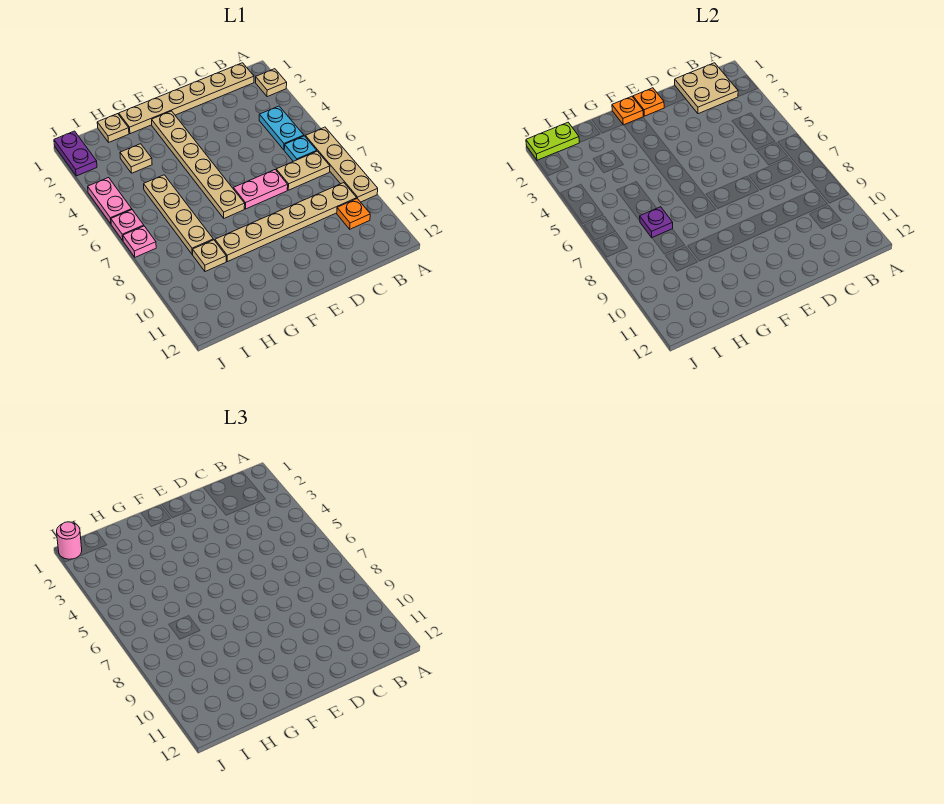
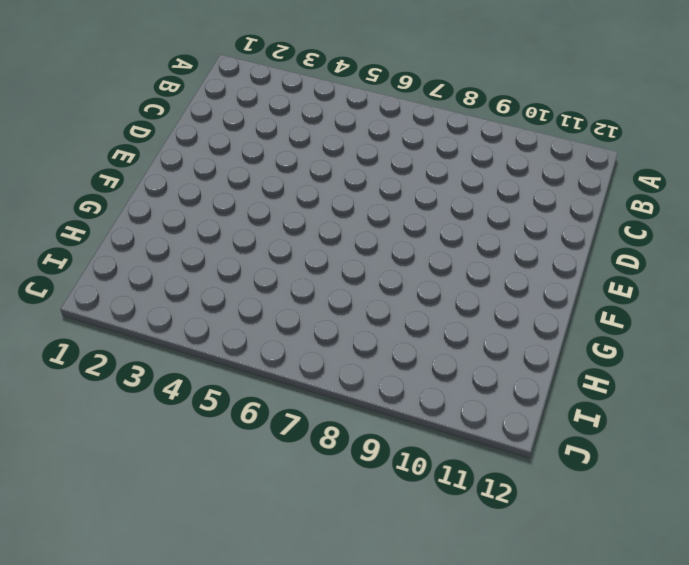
none -> tan 1x1 plate [256,69,287,97]
none -> tan 1x4 plate [305,127,378,202]
none -> tan 1x6 plate [119,63,254,134]

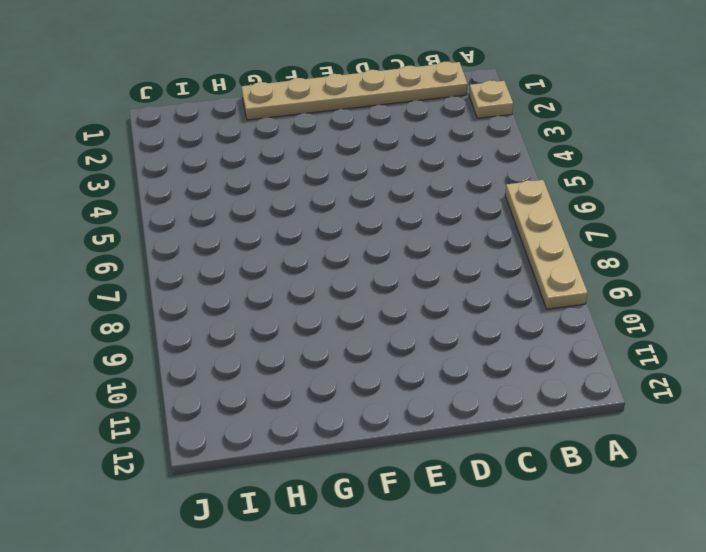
none -> cyan 1x2 plate [259,106,304,150]
none -> cyan 1x1 plate [284,136,317,161]
none -> tan 1x2 plate [276,151,330,190]

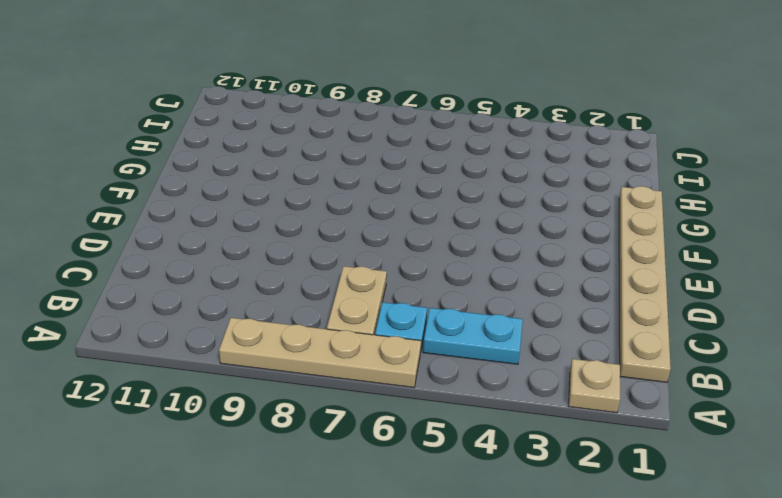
none -> tan 1x6 plate [215,183,357,262]
none -> orange 1x1 plate [337,199,370,229]
none -> pink 1x2 plate [233,170,288,209]

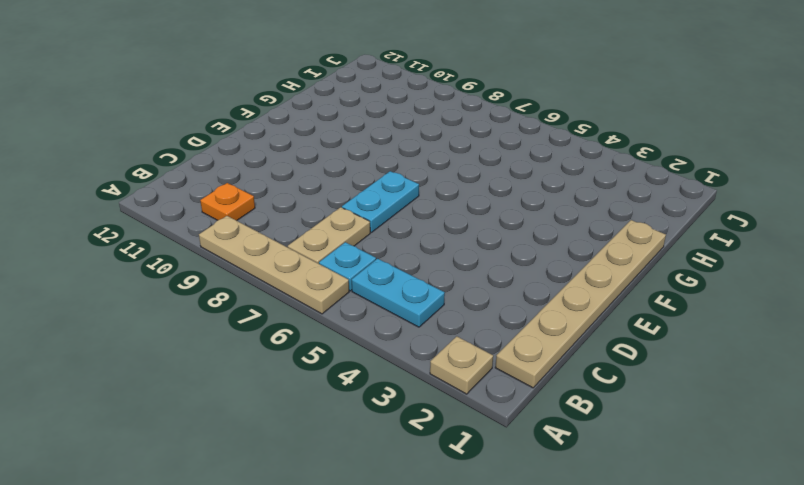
cyan 1x2 plate [342,171,419,233] -> pink 1x2 plate [233,170,288,209]
none -> tan 1x6 plate [215,183,357,262]
none -> tan 1x6 plate [152,111,245,218]
none -> tan 1x1 plate [97,114,129,142]

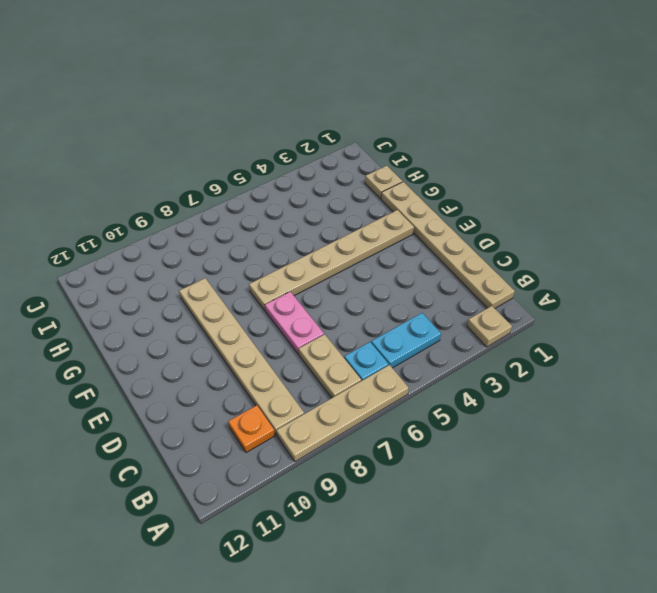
none -> tan 1x1 plate [120,144,152,173]
none -> tan 1x4 plate [144,175,213,254]
none -> tan 1x1 plate [192,240,226,272]

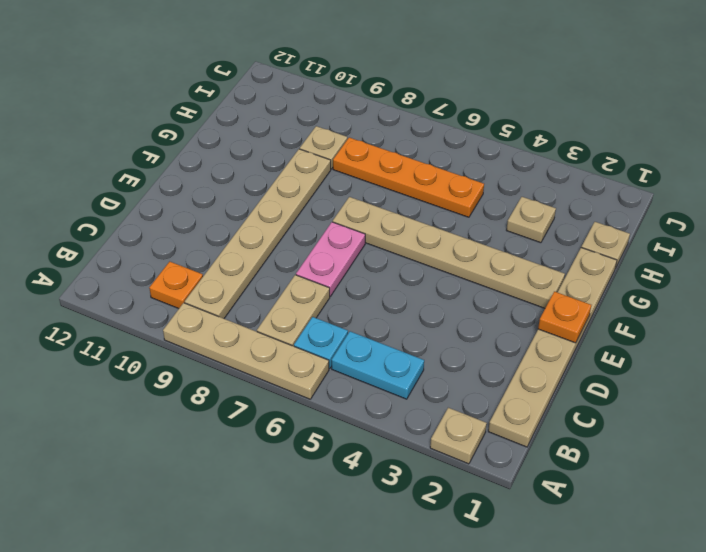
orange 1x4 plate [333,137,484,217] -> tan 1x4 plate [144,175,213,254]
none -> purple 1x2 plate [54,131,97,176]
none -> pink 1x2 plate [88,178,132,224]
none -> pink 1x1 plate [111,210,144,240]

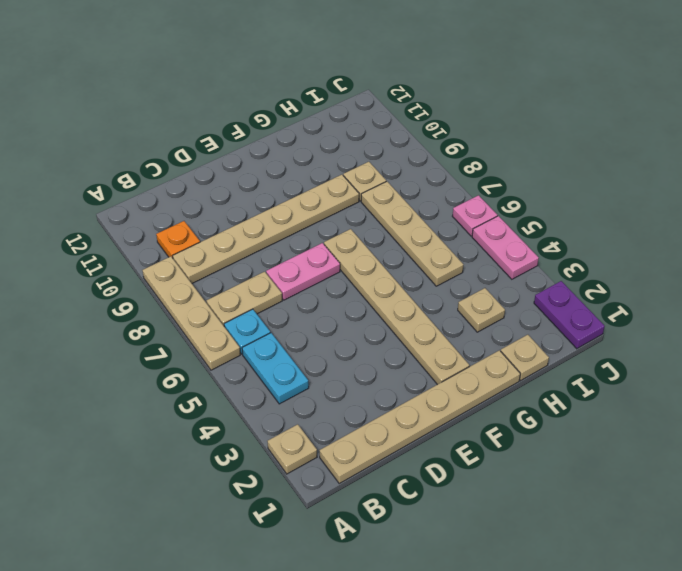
none -> pink 1x1 plate [123,226,156,257]
none -> tan 2x2 plate [675,63,738,114]
none -> orange 1x1 plate [633,88,664,116]

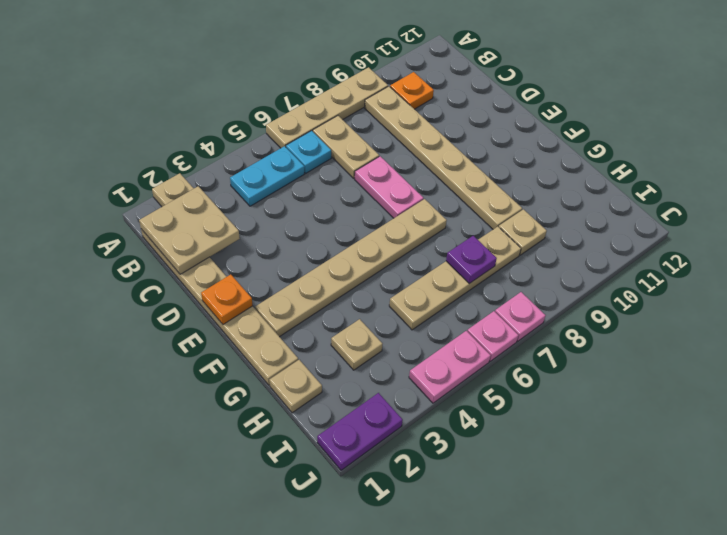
none -> orange 1x1 plate [612,96,643,125]
none -> lime 1x2 plate [526,123,579,160]
none -> pink 1x1 round brick [57,522,82,559]

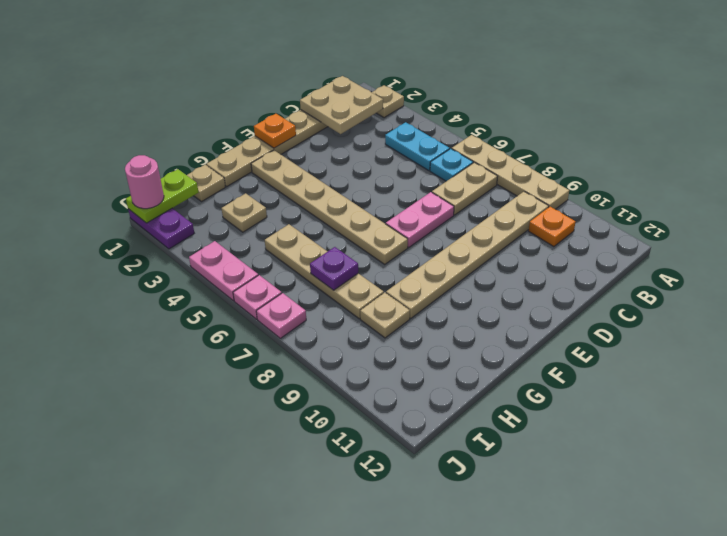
none -> orange 1x1 plate [612,96,643,125]

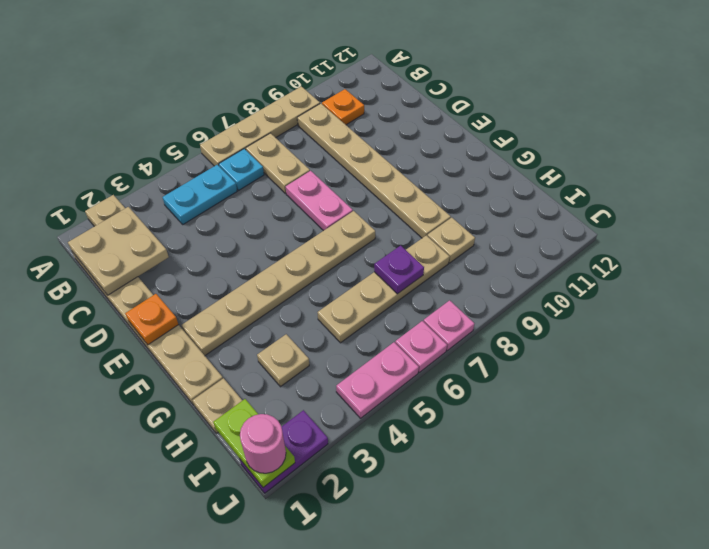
none -> orange 1x1 plate [612,96,643,125]

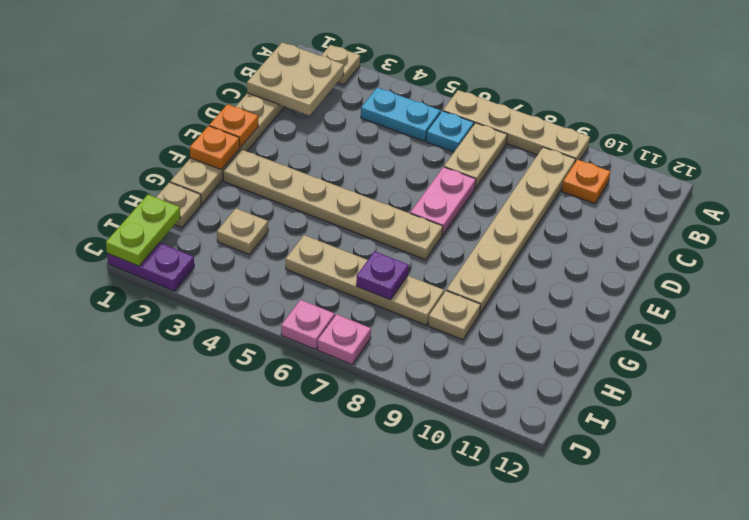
none -> pink 1x2 plate [88,178,132,224]
none -> pink 1x1 round brick [57,522,82,559]

